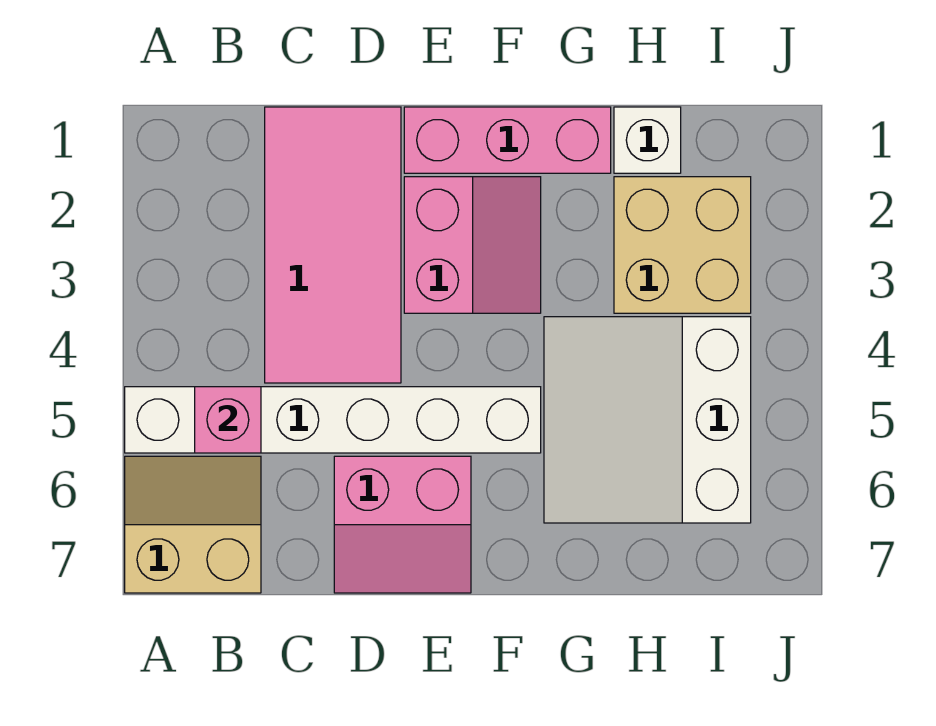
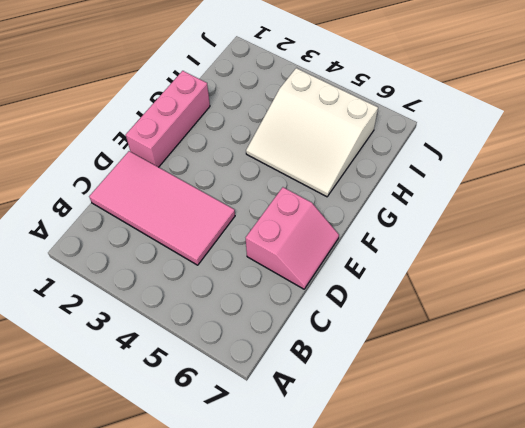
none -> white 1x6 brick [125,387,541,453]
none -> tan 2x2 slope [125,456,261,593]

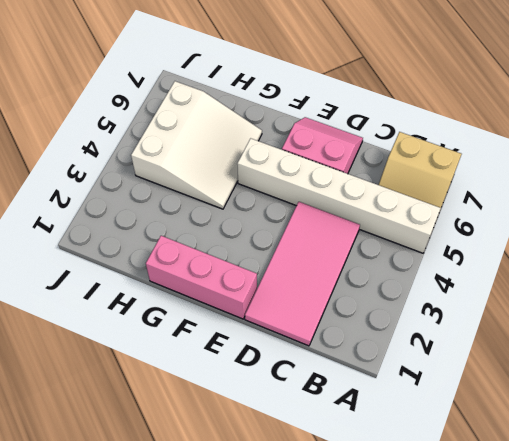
none -> pink 2x2 slope [404,177,541,313]
none -> white 1x1 brick [614,107,681,173]

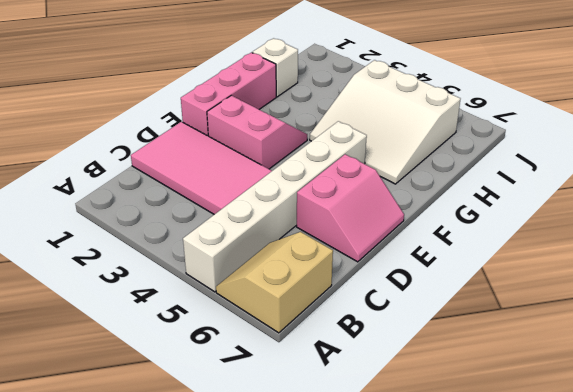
none -> tan 2x2 brick [614,177,751,313]
none -> pink 1x1 brick [195,387,261,453]

